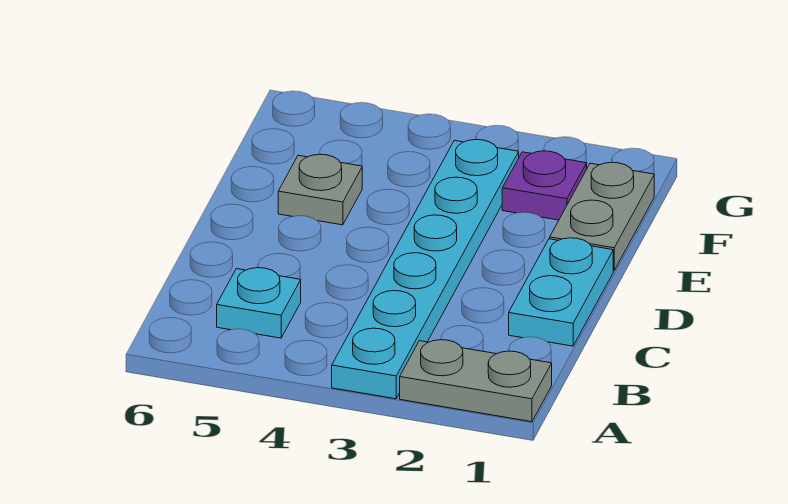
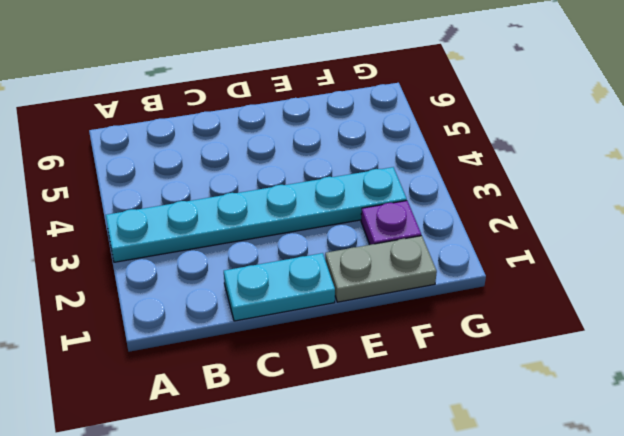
none -> grey 1x2 plate [400,340,552,422]
none -> cyan 1x1 plate [217,268,301,338]

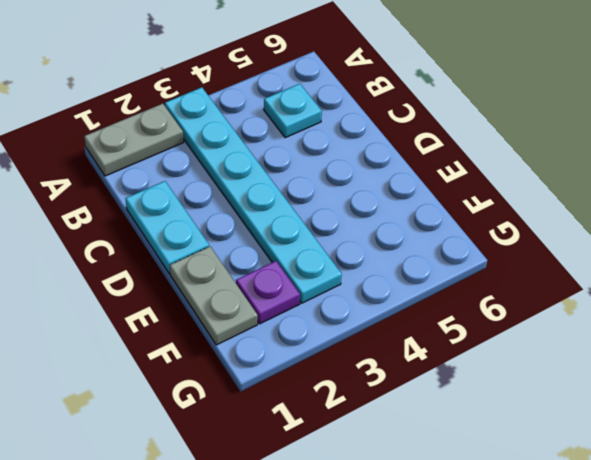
none -> grey 1x1 plate [278,154,362,225]

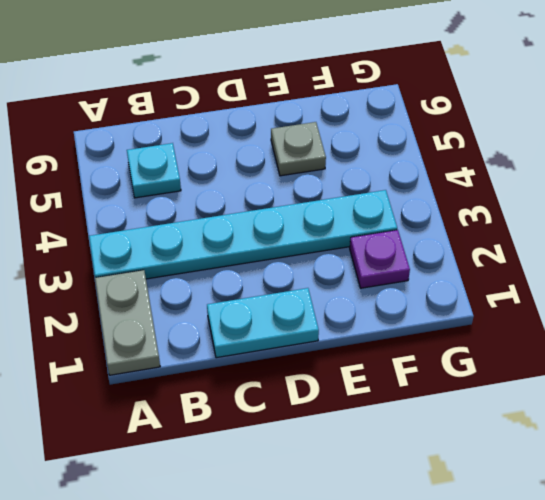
none -> grey 1x2 plate [550,162,654,271]

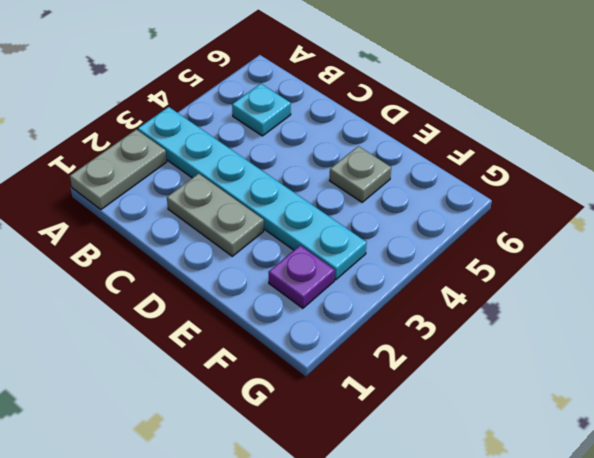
grey 1x2 plate [167,174,264,256] -> grey 1x2 plate moved to [550,162,654,271]
none -> cyan 1x2 plate [509,238,613,346]

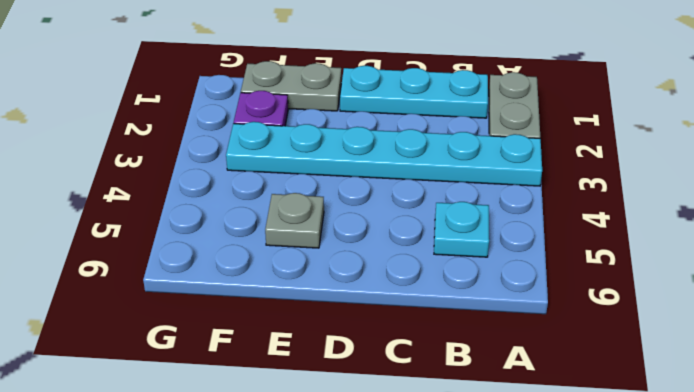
cyan 1x3 plate [340,66,488,118] -> cyan 1x2 plate [509,238,613,346]

